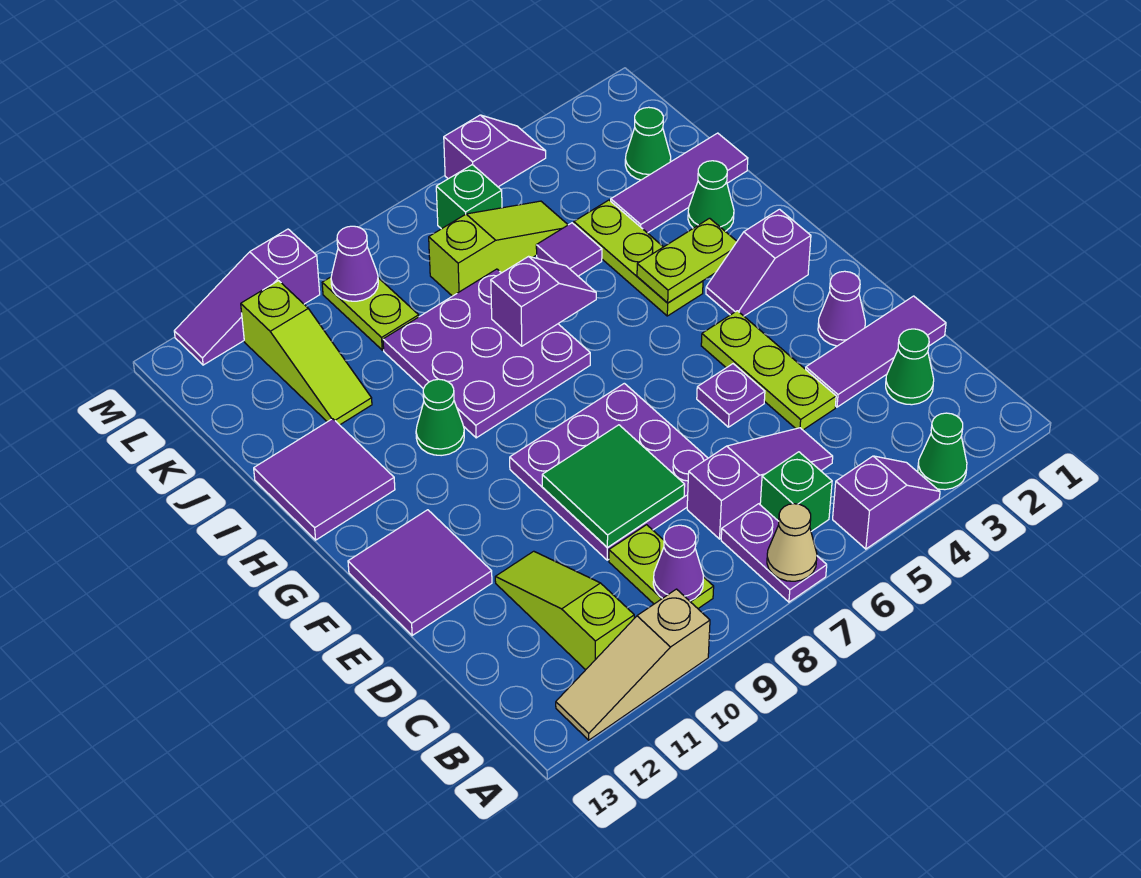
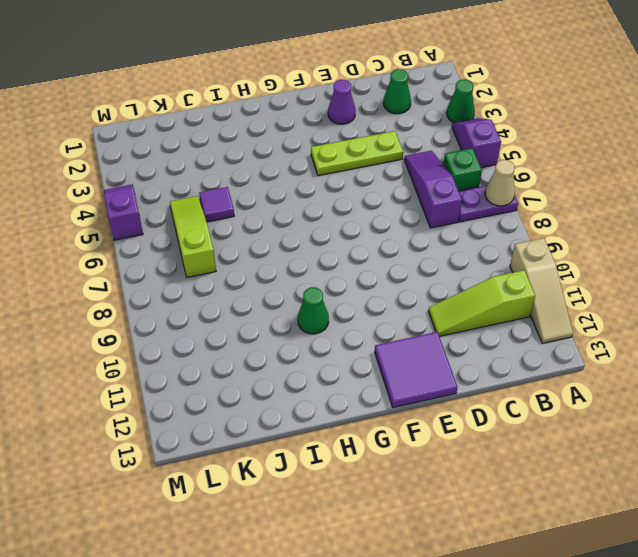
none -> lime 1x2 plate [609,525,714,608]
none -> purple 1x3 tile [806,296,946,407]
none -> purple 3x3 plate [510,383,708,560]
none -> purple 1x1 plate [697,364,765,427]

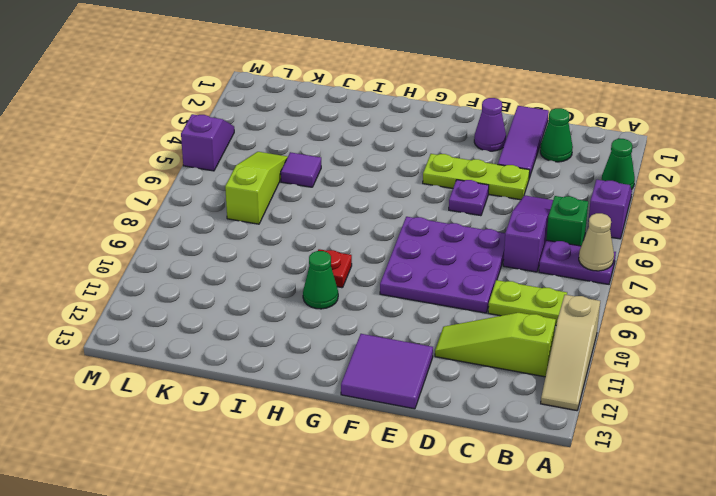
red 1x1 plate [318,249,352,288] -> purple 3x3 plate [383,269,590,438]
none -> purple 1x2 slope [706,209,811,316]
none -> lime 1x3 plate [574,200,703,316]
none -> purple 2x2 tile [254,419,395,540]
none -> green 1x1 cone [688,161,734,231]

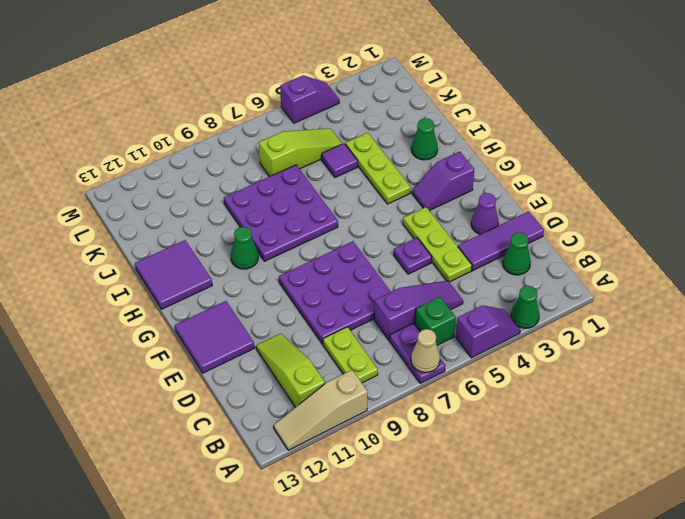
none -> purple 1x3 tile [611,133,748,233]
none -> lime 1x3 slope [241,281,372,425]
none -> green 1x1 cone [625,107,671,180]
none -> lime 1x2 plate [322,277,419,350]

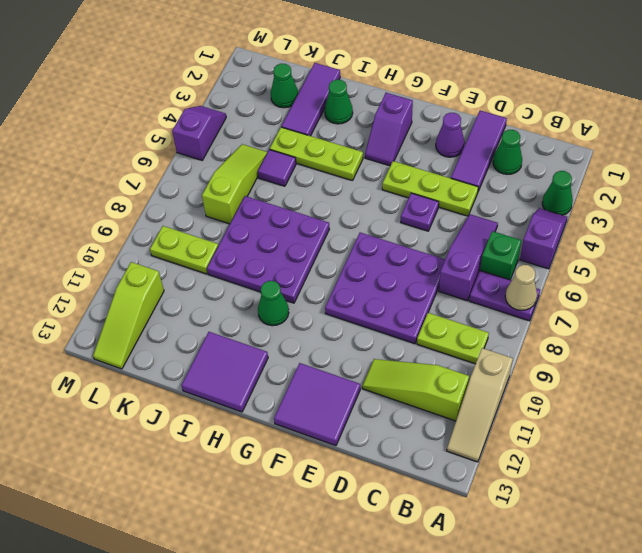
lime 1x3 slope [93,262,164,369] -> lime 1x3 slope turned to [241,281,372,425]
none -> green 1x1 brick [436,165,502,229]
none -> purple 1x3 slope [174,229,320,365]
none -> purple 1x1 cone [653,525,704,601]
none -> green 2x2 tile [542,425,685,547]

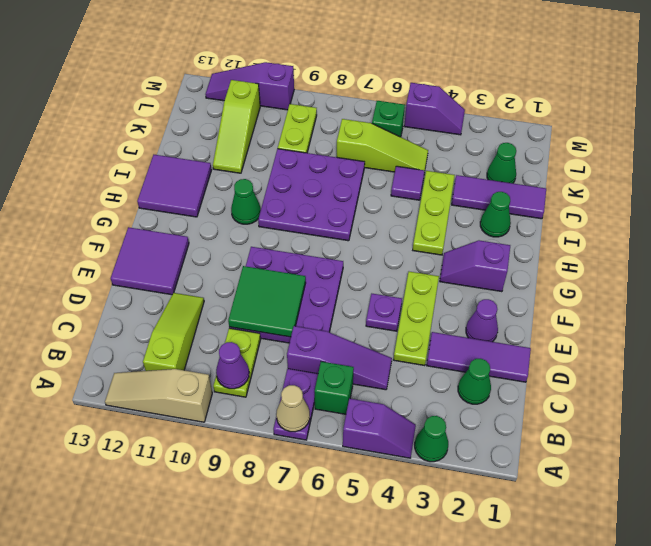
none -> lime 1x2 plate [637,218,737,303]
none -> purple 1x2 slope [491,256,596,346]
none -> purple 1x1 cone [331,226,378,301]

